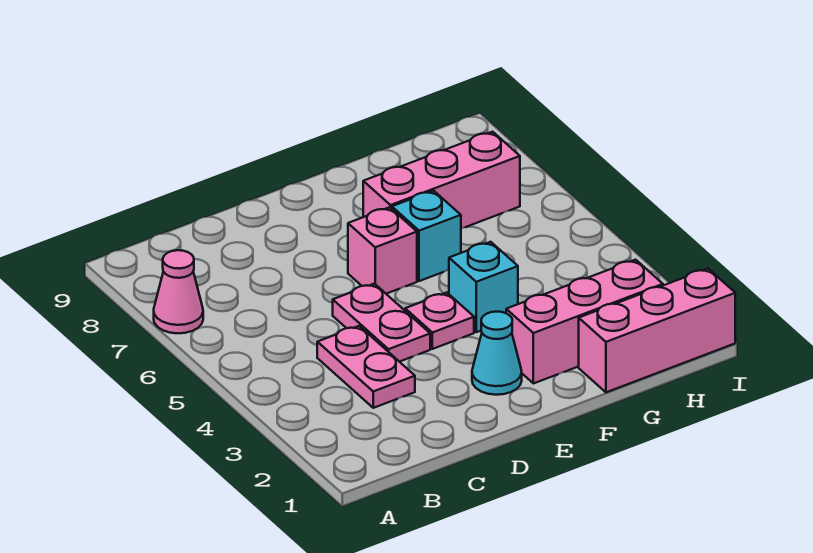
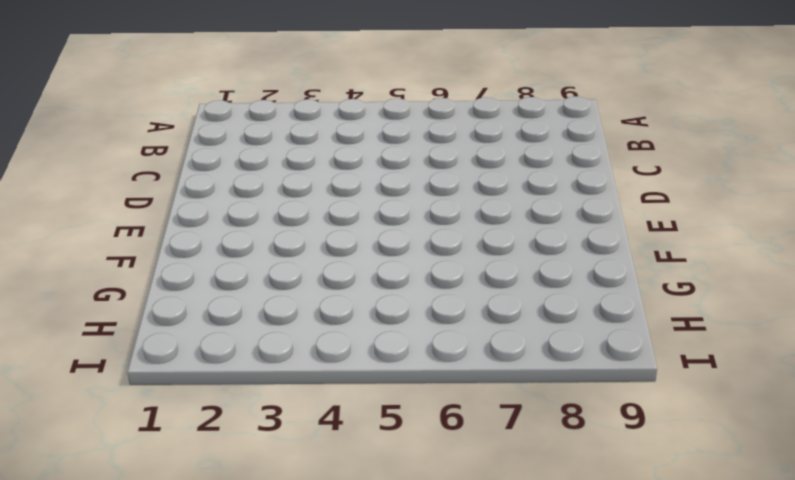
none -> pink 1x1 cone [154,250,203,333]
none -> pink 1x2 plate [317,326,415,408]

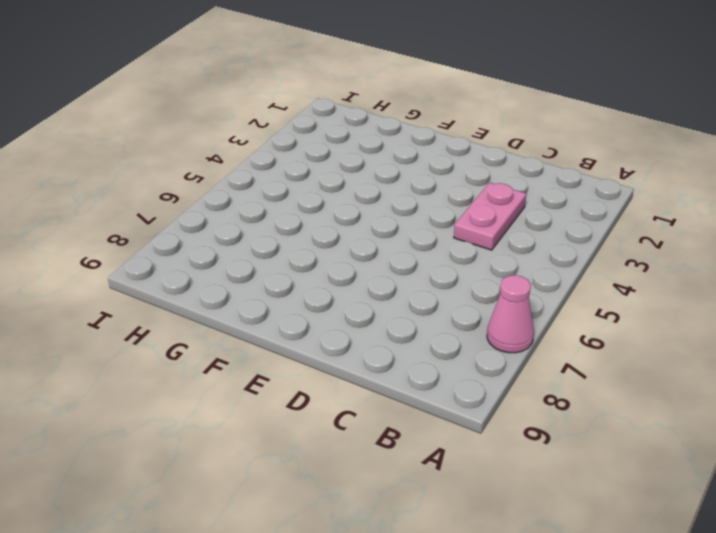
none -> pink 1x2 plate [333,284,430,362]
none -> cyan 1x1 cone [472,312,522,395]

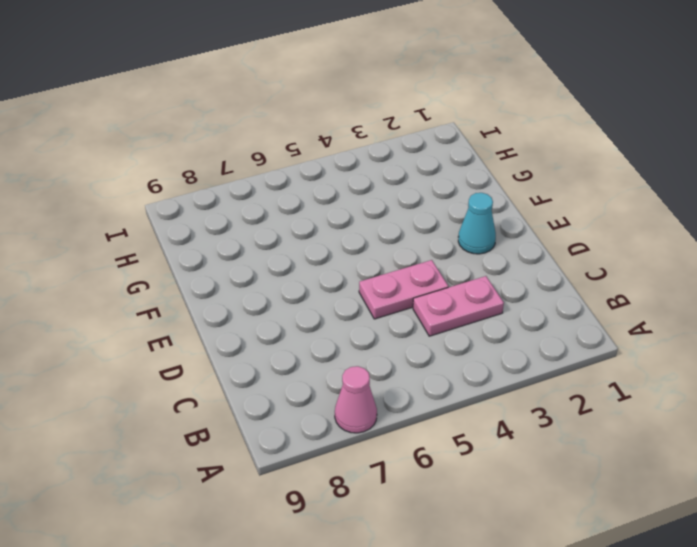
none -> pink 1x1 plate [405,293,474,349]
none -> pink 1x1 brick [348,207,417,294]

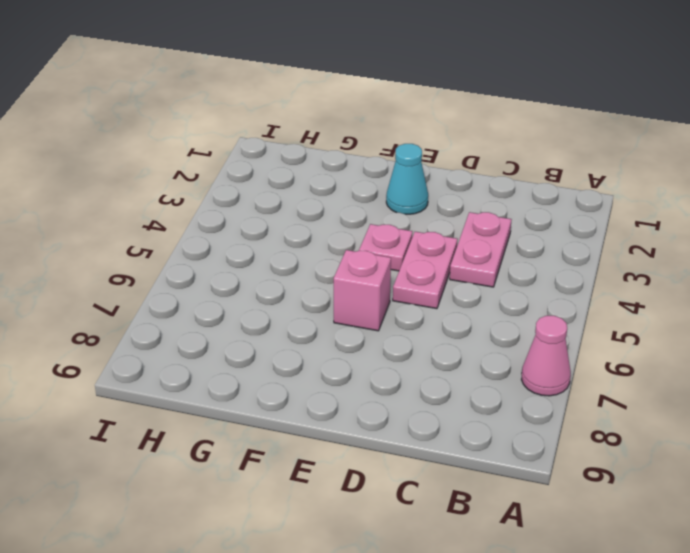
none -> pink 1x3 brick [506,260,663,384]
none -> cyan 1x1 brick [449,242,518,332]

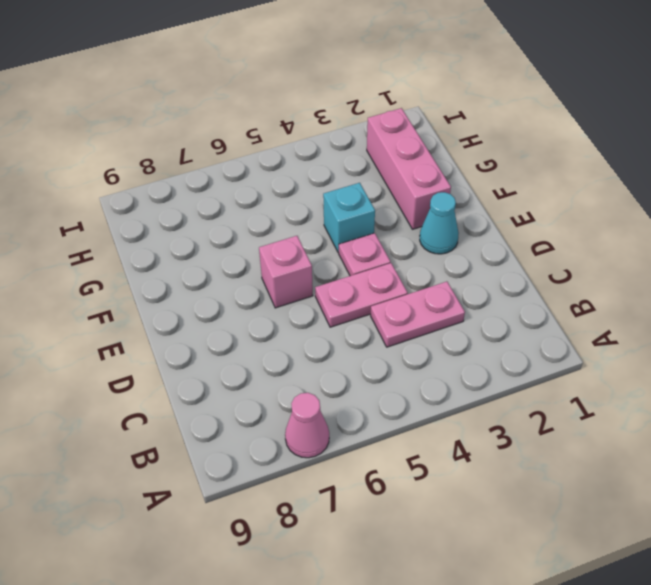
none -> cyan 1x1 brick [392,191,461,281]
none -> pink 1x3 brick [363,132,520,229]

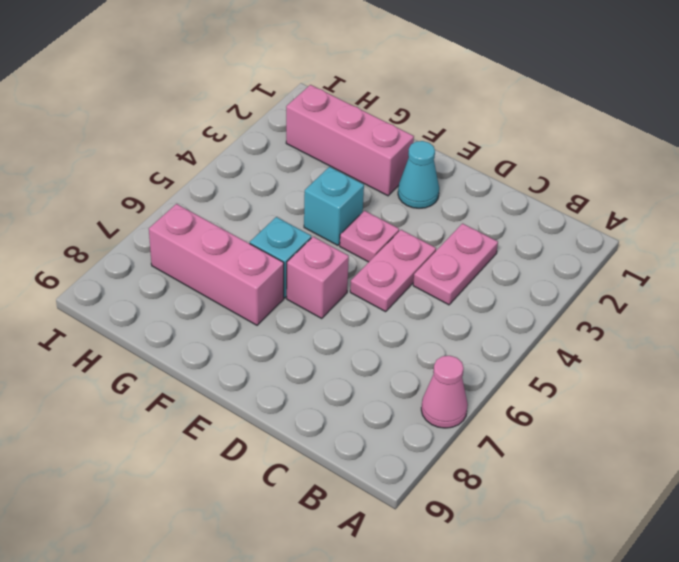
none -> pink 1x3 brick [579,269,735,392]

